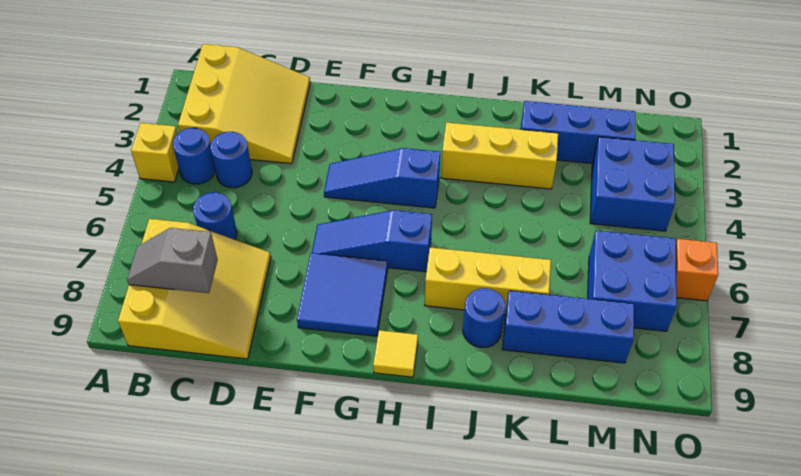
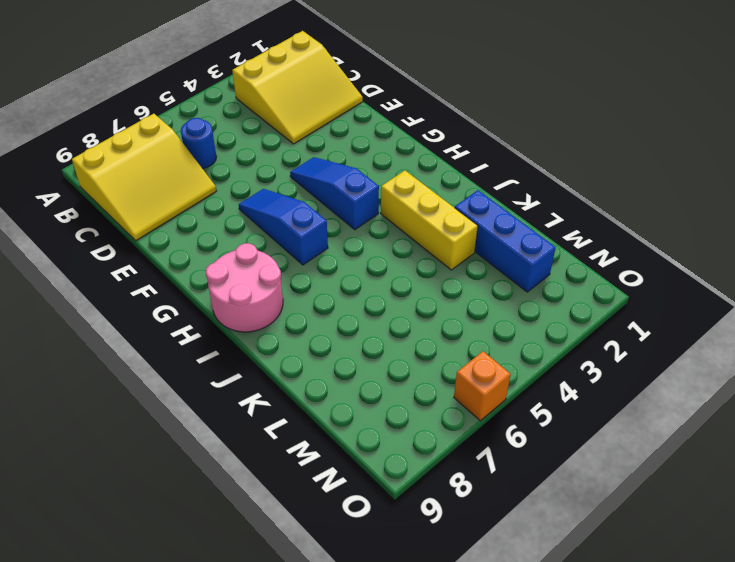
pink 2x2 round brick [206,243,283,332] -> yellow 1x1 tile [373,330,418,377]
none -> yellow 1x1 brick [131,123,179,182]
none -> blue 1x1 round brick [173,128,215,184]
none -> blue 1x1 round brick [211,132,252,188]

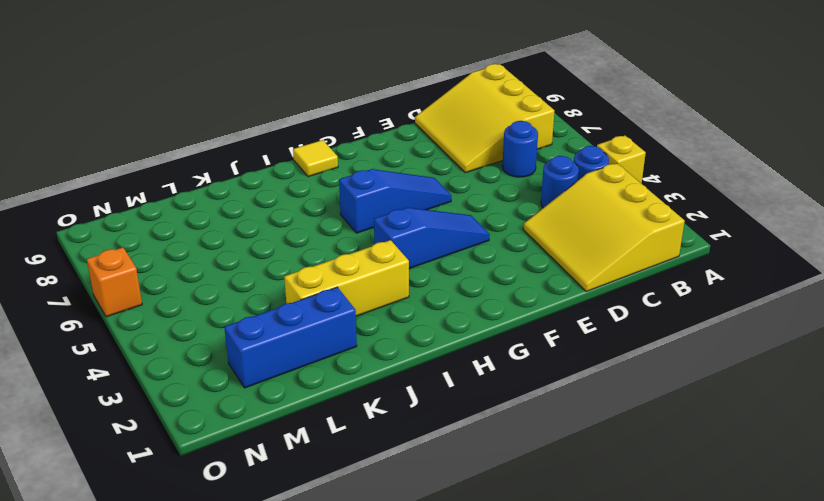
none -> blue 2x2 tile [297,253,388,336]
none -> yellow 1x3 brick [425,247,551,313]
none -> blue 1x1 round brick [463,288,505,347]

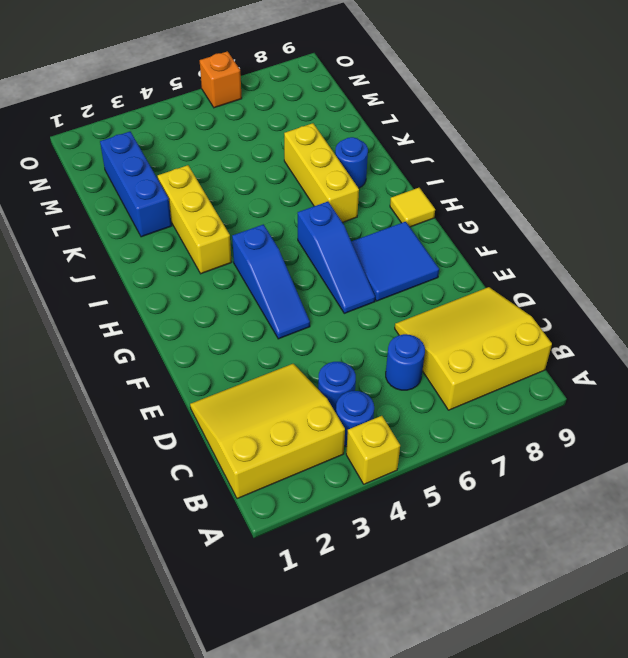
none -> blue 1x3 brick [502,291,634,363]
none -> blue 2x2 brick [590,137,675,231]
none -> blue 2x2 brick [588,231,677,331]

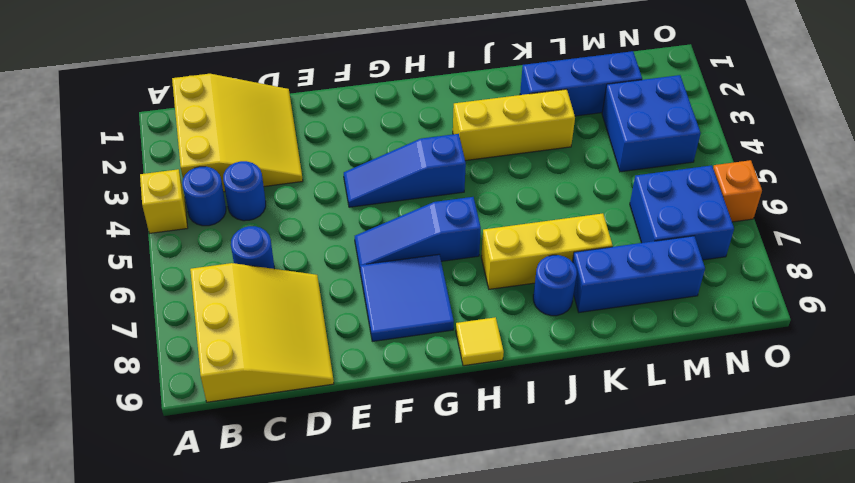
none -> grey 1x2 slope [127,228,218,293]

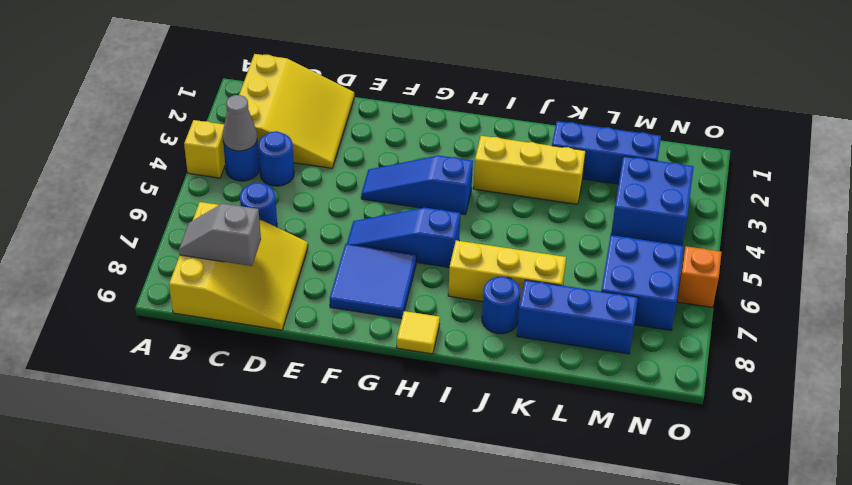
grey 1x1 cone [223,95,257,151] -> none

